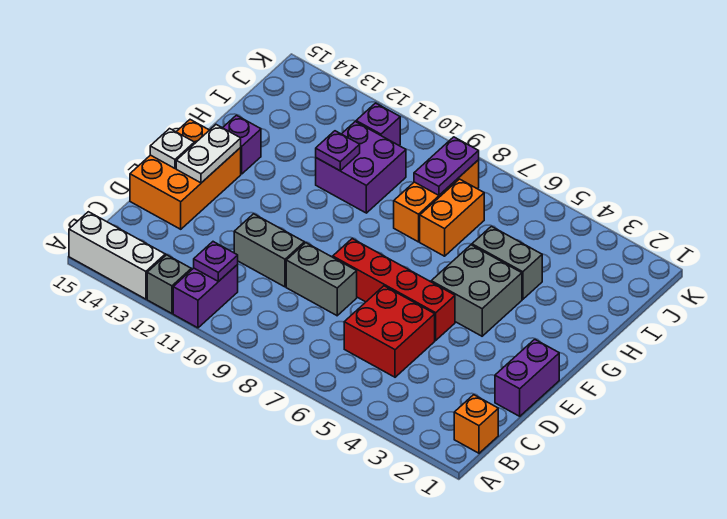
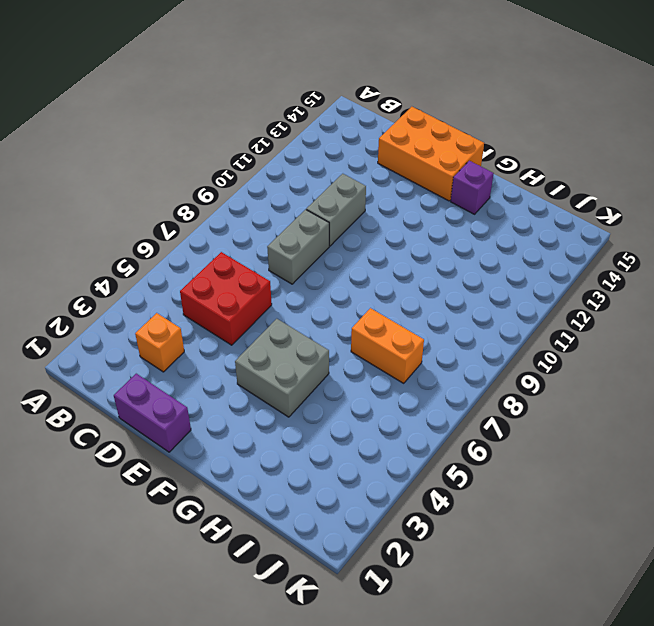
orange 1x1 brick [135,313,184,372] -> orange 1x1 brick moved to [454,395,498,453]
none -> purple 1x2 brick [173,265,238,328]
none -> grey 1x1 brick [147,255,191,313]
none -> white 1x3 brick [69,212,165,299]

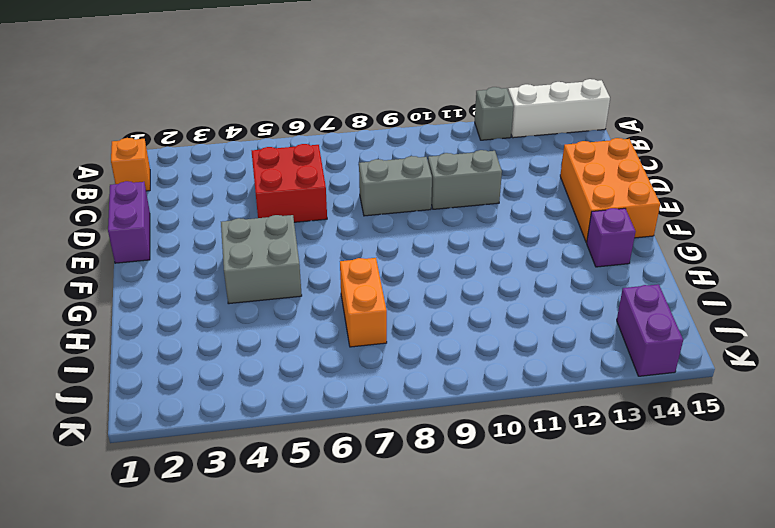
purple 1x2 brick [617,284,683,376] -> purple 1x2 brick moved to [173,265,238,328]
none -> red 1x4 brick [333,239,455,340]
none -> grey 1x2 brick [472,226,542,299]
none -> orange 1x3 brick [394,160,479,242]

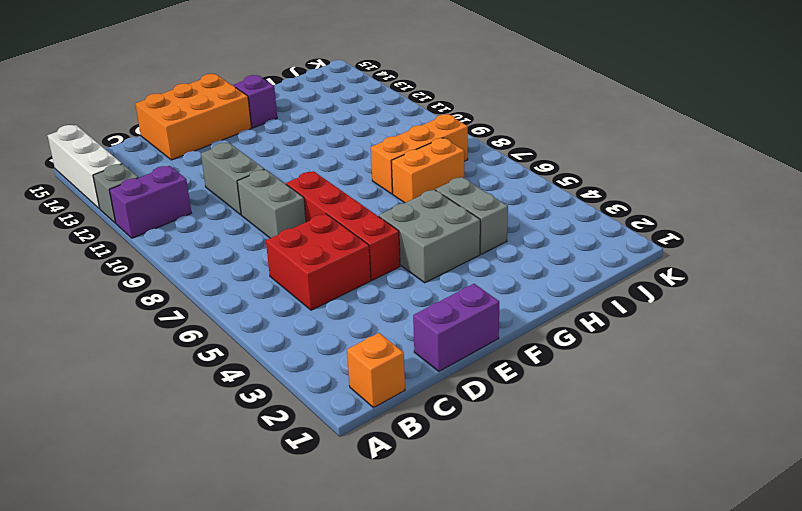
none -> purple 2x2 brick [316,122,406,213]
none -> purple 1x1 brick [356,103,400,145]
none -> purple 1x1 plate [194,242,238,282]

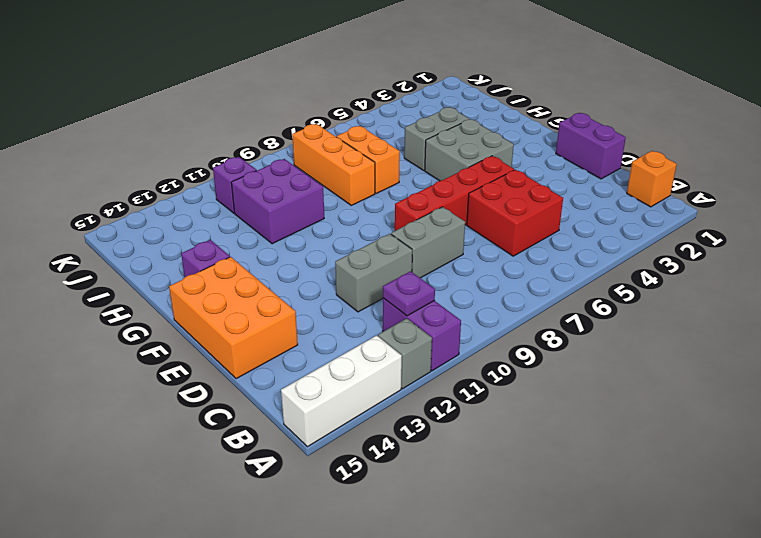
none -> white 1x2 plate [176,125,241,183]
none -> white 1x1 plate [150,129,194,168]
none -> purple 1x1 plate [316,131,360,171]

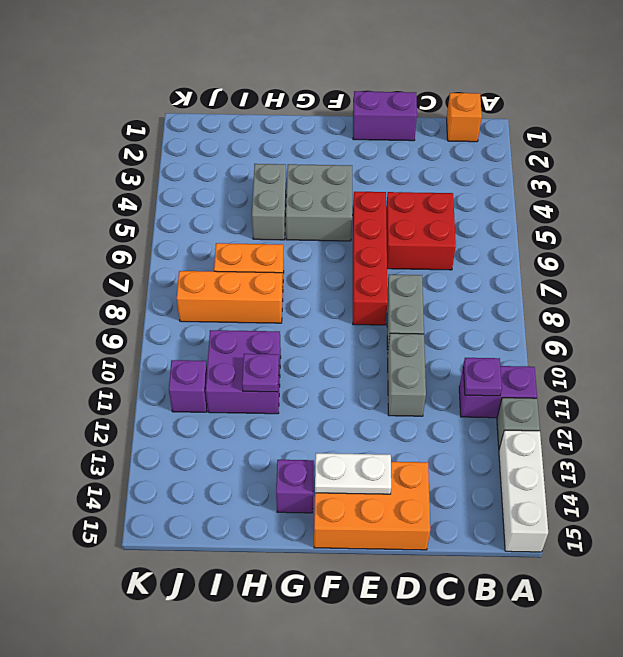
none -> white 1x1 plate [150,129,194,168]
none -> purple 1x2 plate [414,137,479,195]

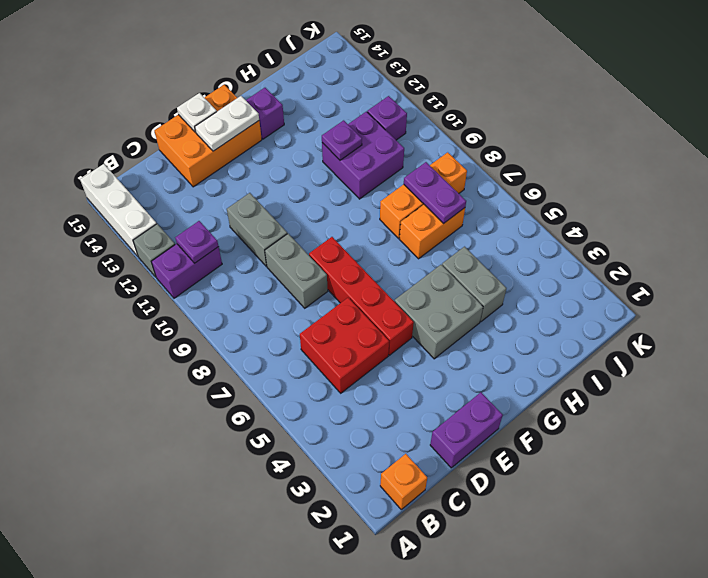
purple 1x2 plate [404,162,466,223] -> purple 1x2 plate turned to [414,137,479,195]

